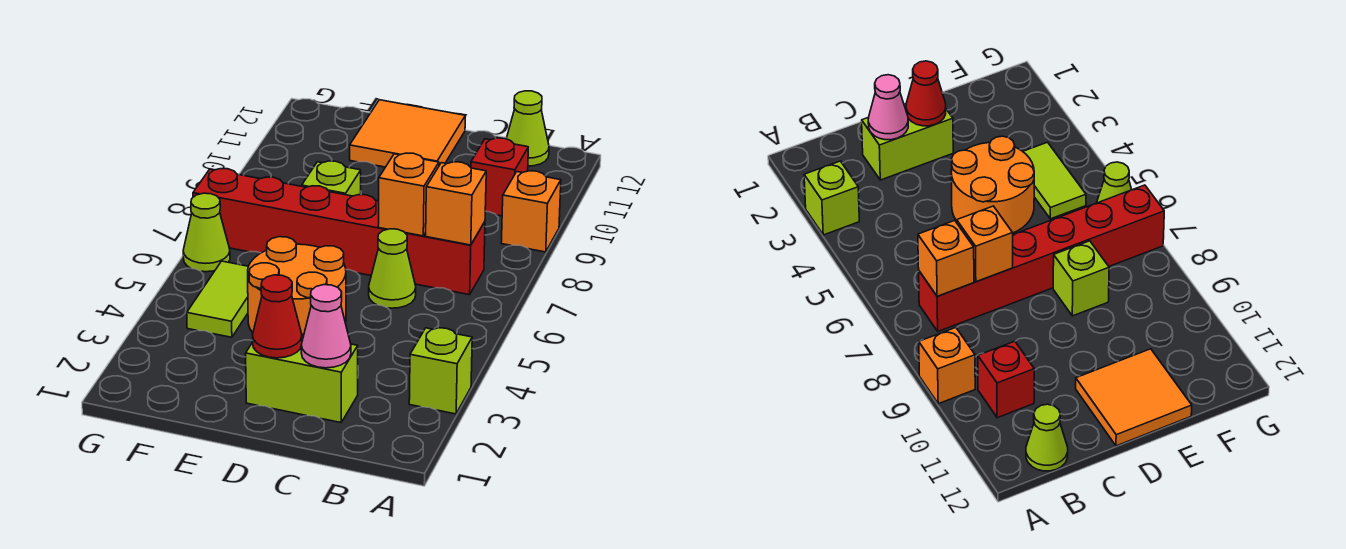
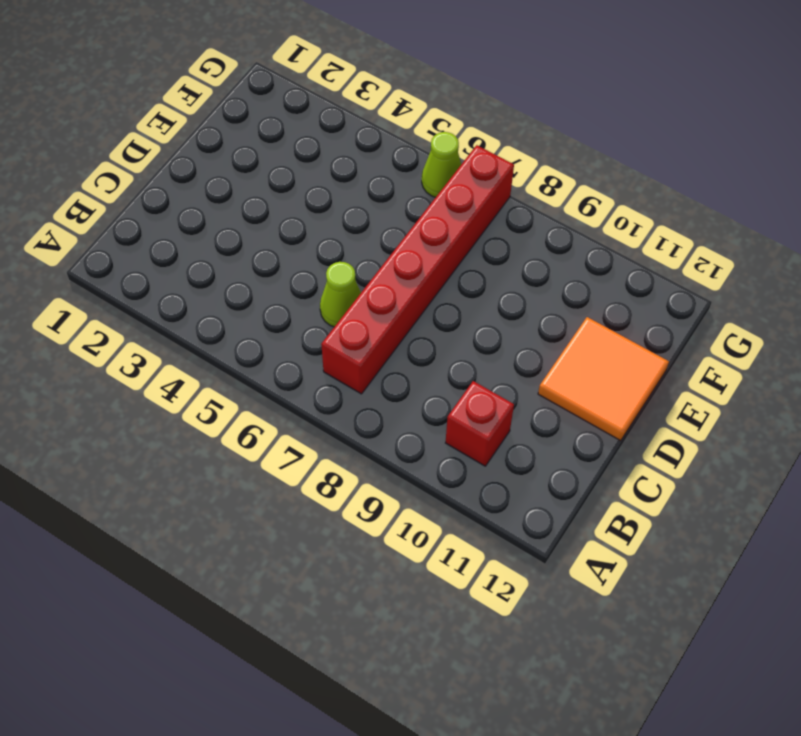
none -> lime 1x1 brick [409,328,472,414]
none -> orange 1x1 brick [501,171,561,252]
none -> lime 1x1 cone [506,91,549,166]

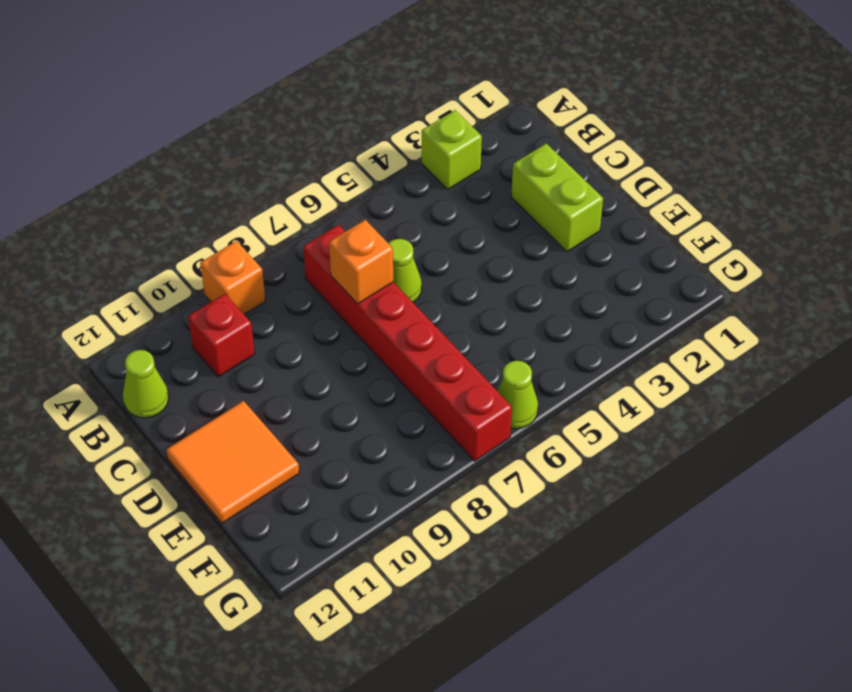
none -> orange 2x2 round brick [248,237,346,335]
none -> lime 1x1 brick [302,161,361,196]
none -> lime 1x2 tile [187,261,248,337]

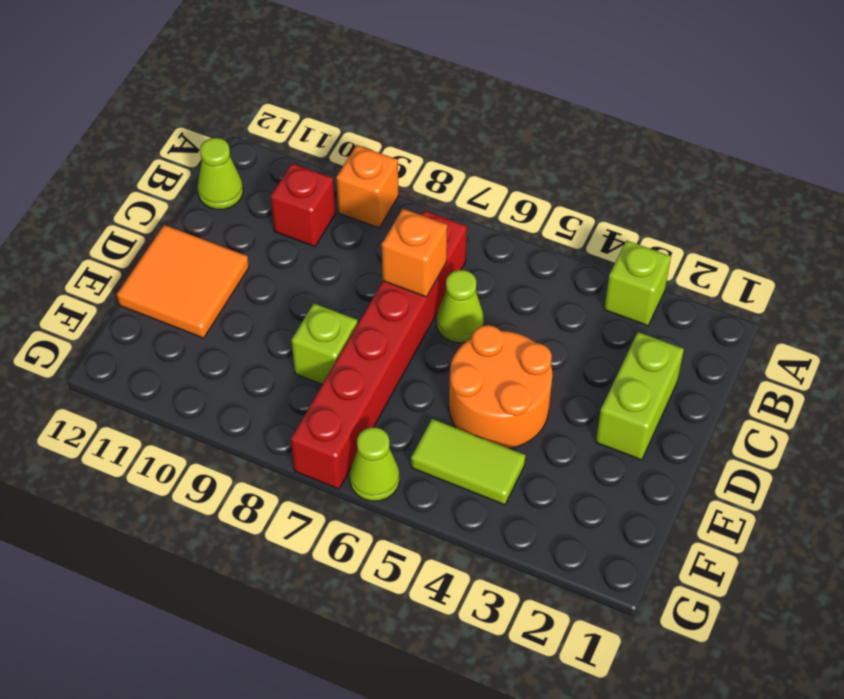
none -> orange 1x1 brick [426,162,486,245]
none -> pink 1x1 cone [301,285,351,368]
none -> red 1x1 cone [253,275,302,358]

